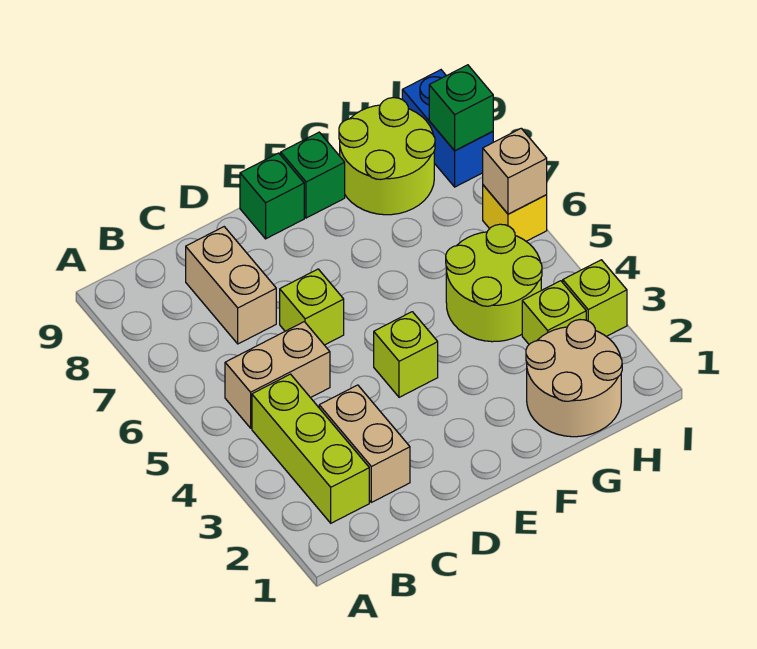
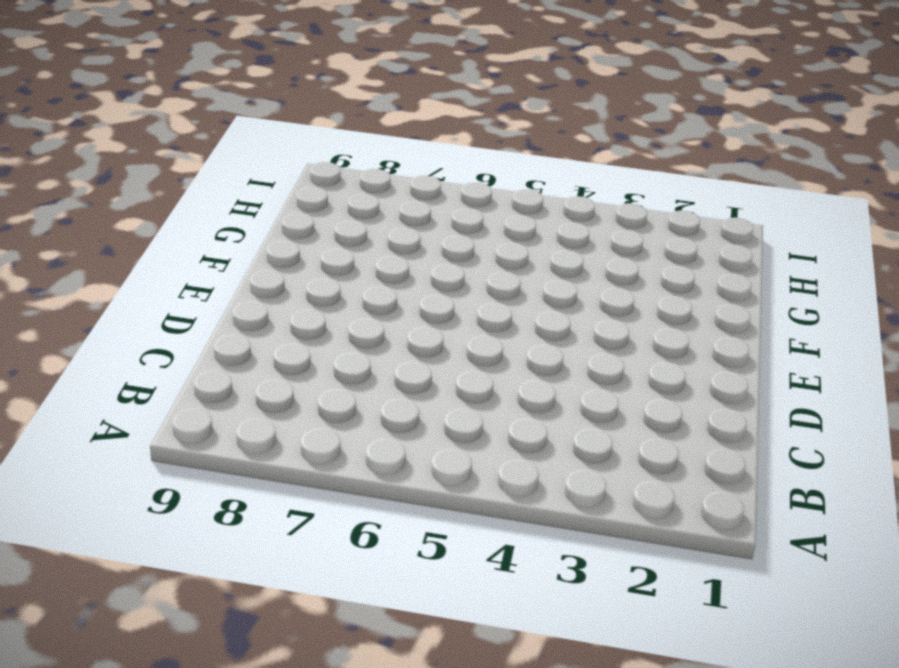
none -> lime 1x3 brick [252,374,369,523]
none -> tan 1x2 brick [225,322,330,428]
none -> tan 1x2 brick [319,385,410,502]

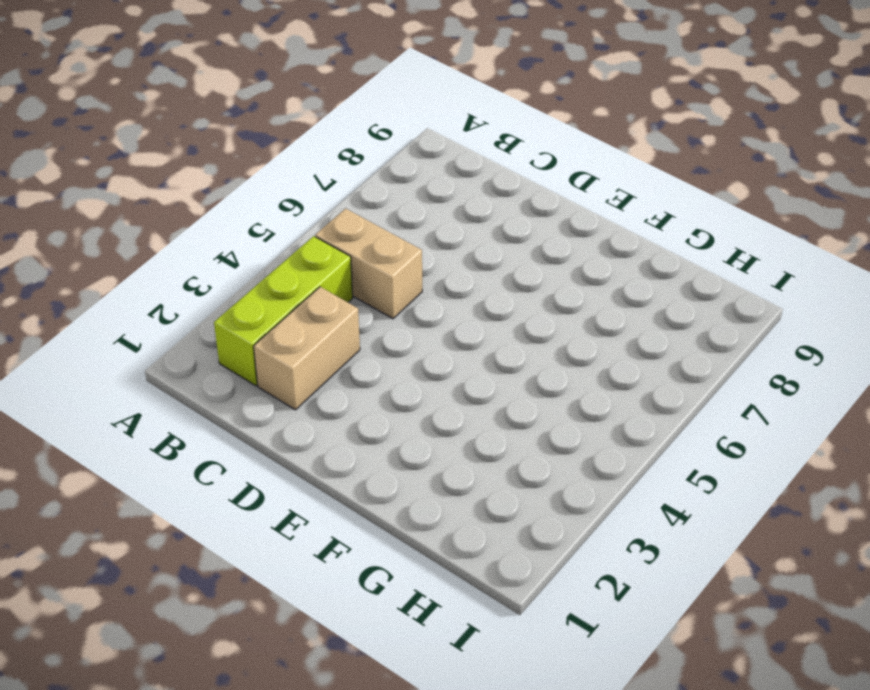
none -> tan 1x2 brick [186,227,276,344]
none -> lime 1x1 brick [280,269,344,345]
none -> lime 1x1 brick [374,312,438,397]

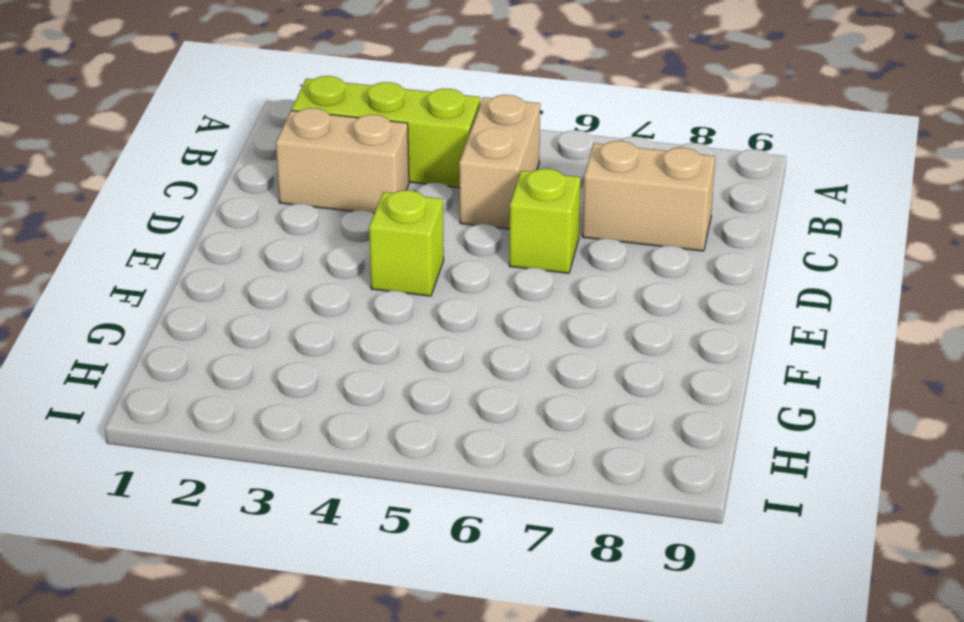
none -> green 1x1 brick [240,153,304,239]
none -> green 1x1 brick [281,132,345,218]
none -> tan 2x2 round brick [526,320,622,437]

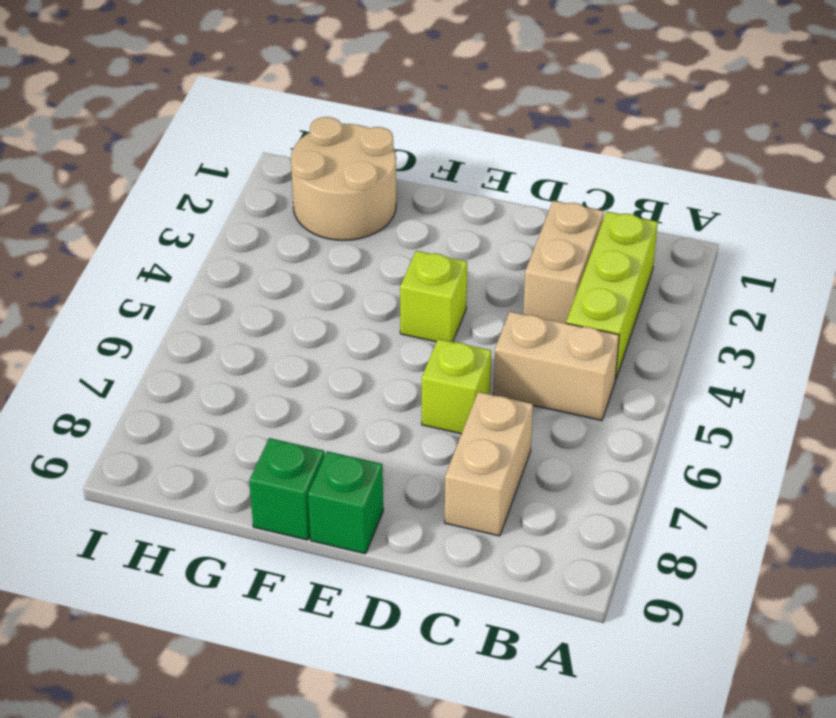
none -> lime 2x2 round brick [446,224,542,342]
none -> lime 2x2 round brick [339,98,435,215]
none -> lime 1x1 brick [522,281,586,344]

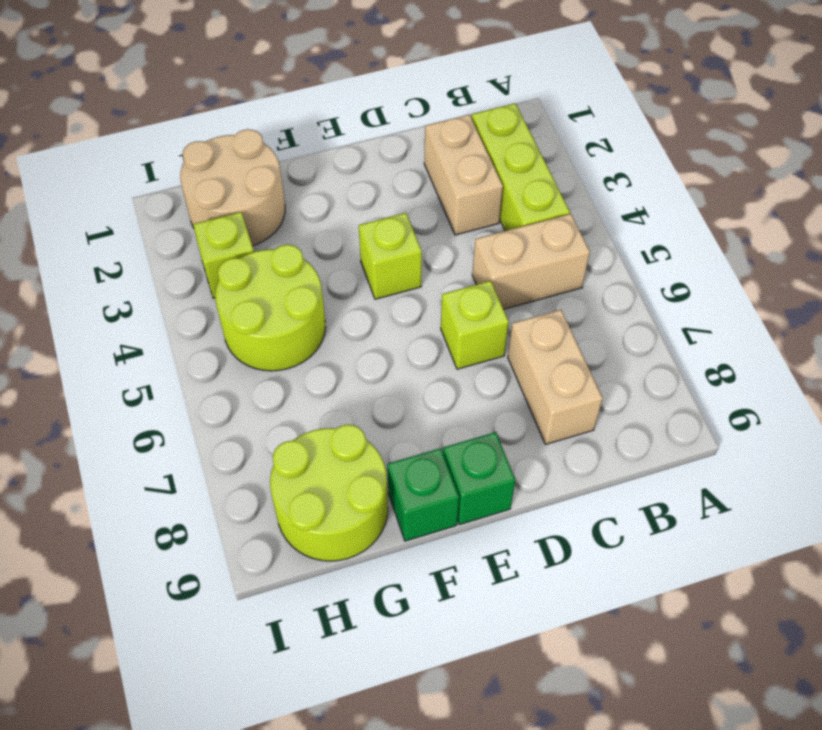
none -> lime 1x1 brick [563,260,627,336]
none -> yellow 1x1 brick [483,185,547,241]
none -> blue 1x2 brick [402,70,493,187]

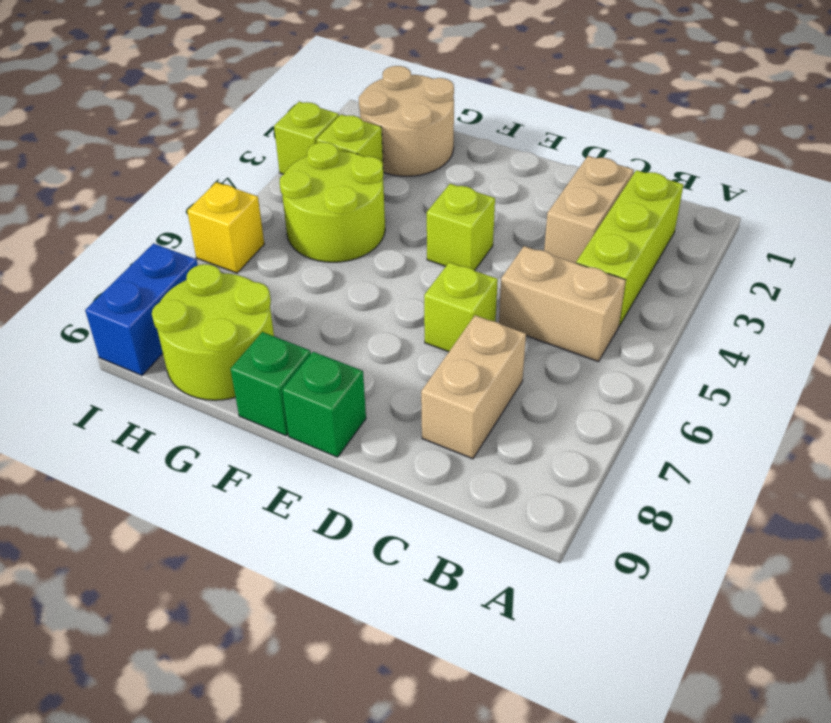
none -> tan 1x1 brick [483,128,547,214]
none -> green 1x1 brick [429,65,493,151]

